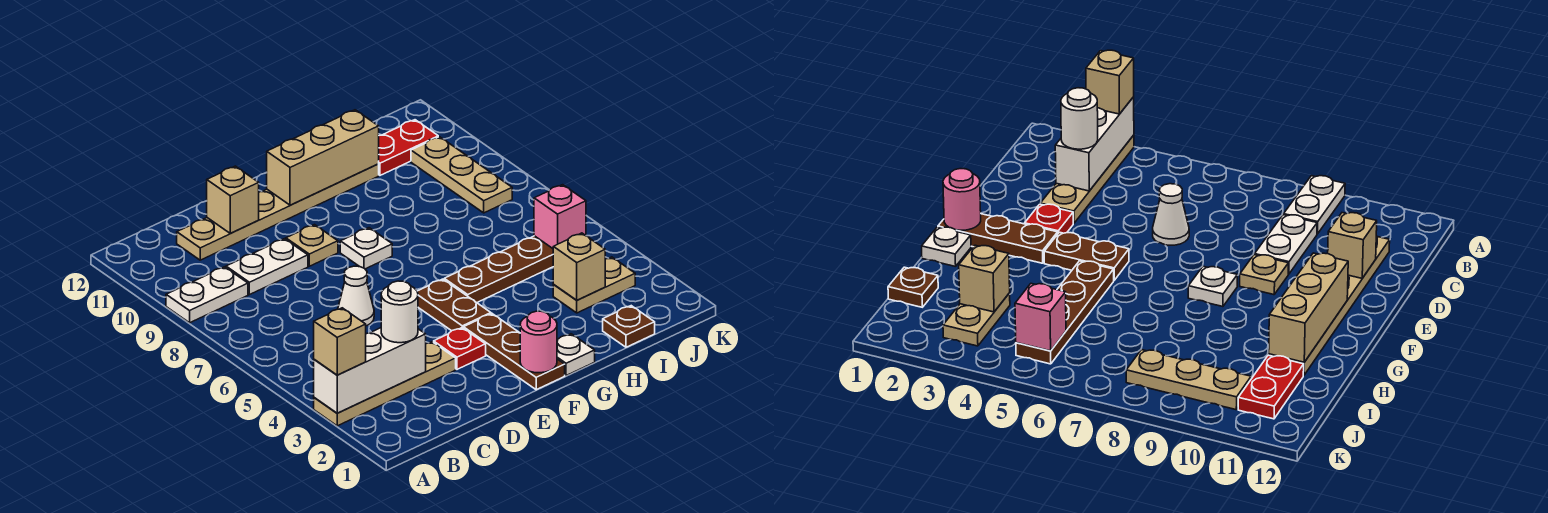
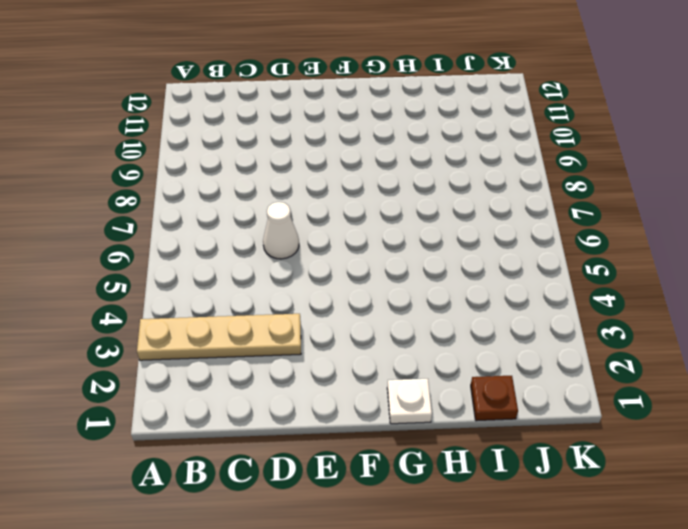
none -> white 1x2 plate [166,267,248,323]
none -> white 1x2 plate [226,239,308,295]
none -> tan 1x6 plate [177,164,379,260]

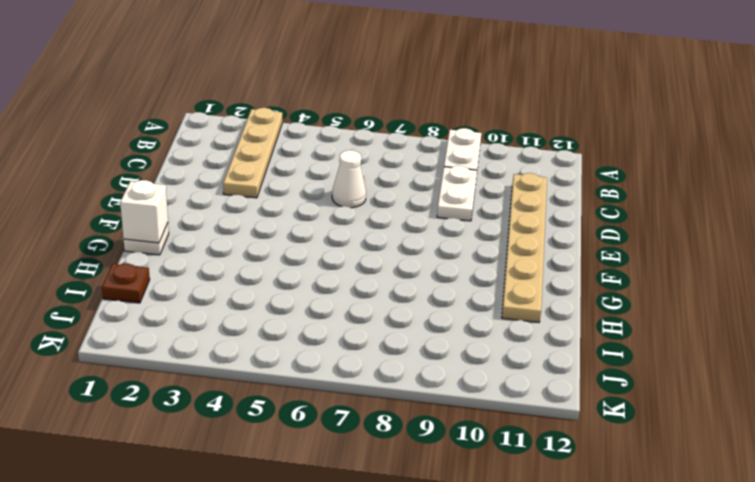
white 1x1 brick [120,180,168,243] -> none
none -> red 1x1 plate [434,328,486,369]
none -> tan 1x1 plate [286,225,338,266]
none -> brown 1x3 plate [464,314,565,390]

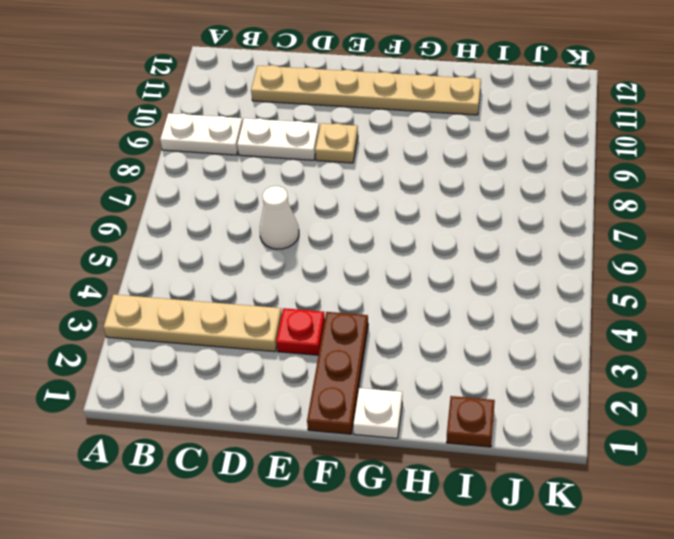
none -> brown 1x2 plate [417,279,491,331]
none -> white 1x1 plate [340,228,392,269]
none -> brown 1x4 plate [444,236,553,303]

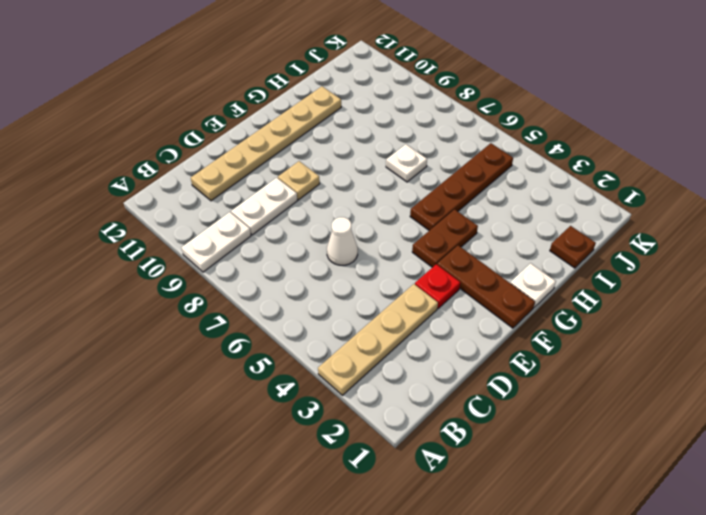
brown 1x2 plate [412,209,478,267] -> brown 1x2 plate turned to [417,279,491,331]
white 1x1 plate [386,144,427,182] -> white 1x1 plate moved to [340,228,392,269]
none -> tan 1x2 plate [553,257,635,313]
none -> red 1x2 plate [379,120,438,175]
none -> tan 1x3 plate [411,137,512,213]

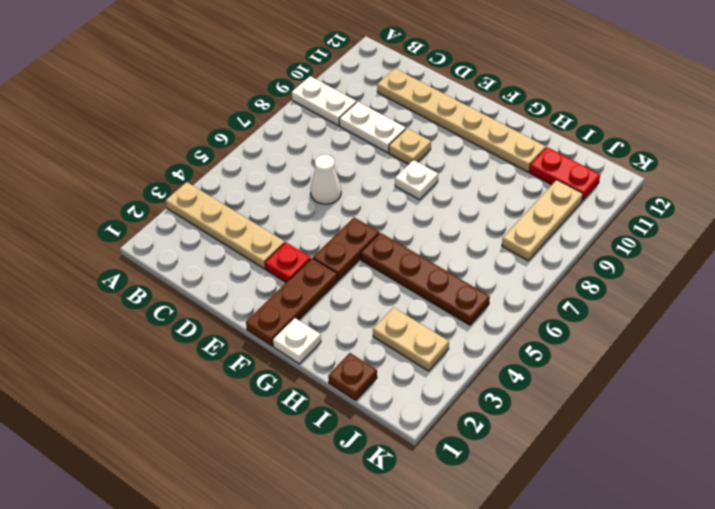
none -> white 1x3 brick [314,328,426,413]
none -> tan 1x1 brick [207,166,259,233]
none -> pink 1x1 round brick [520,311,557,373]

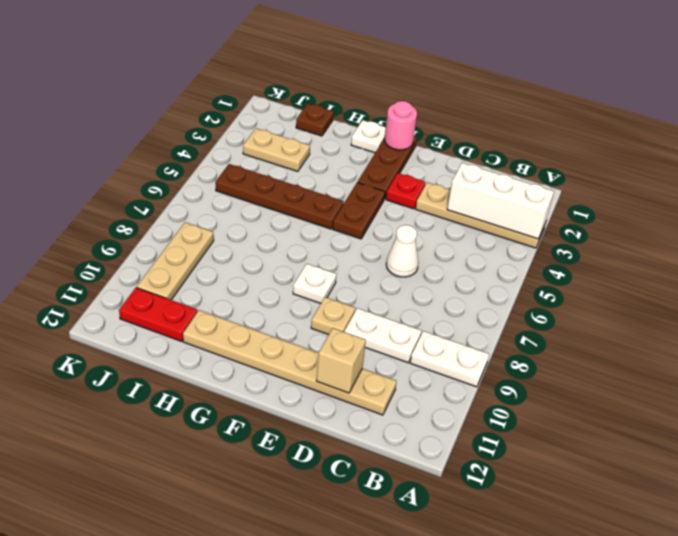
none -> tan 1x3 brick [267,110,379,205]
none -> tan 1x1 brick [553,233,605,300]
none -> pink 1x1 brick [534,185,586,248]

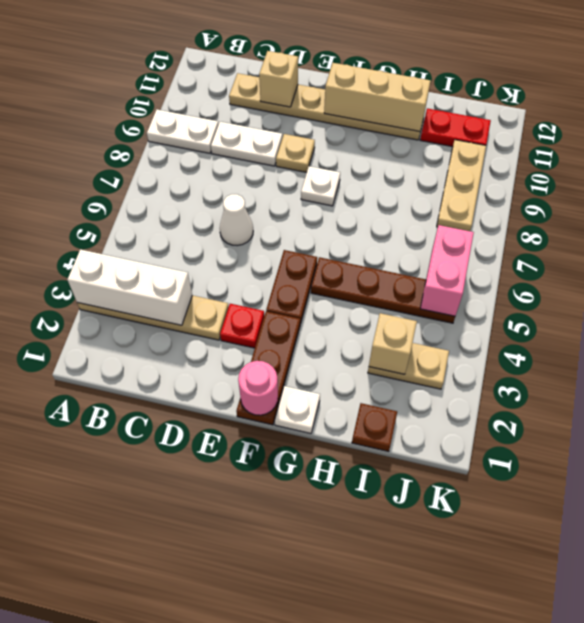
pink 1x2 brick [420,225,474,316] -> pink 1x1 brick [534,185,586,248]
none -> tan 1x1 brick [314,308,366,375]
none -> white 1x1 round brick [381,281,418,343]

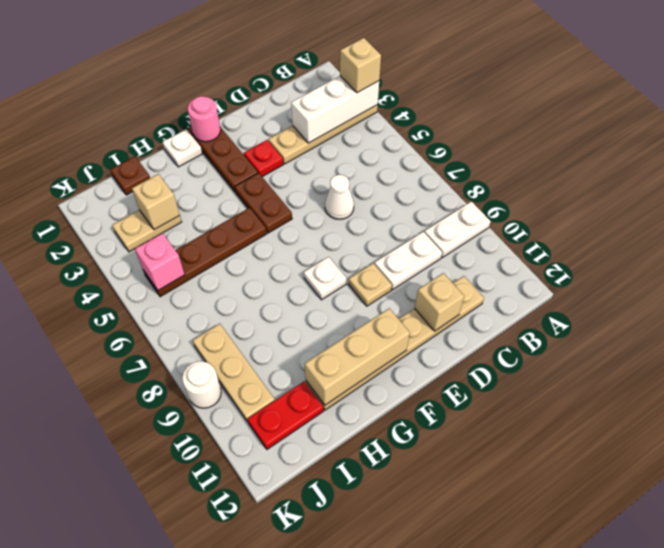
white 1x1 round brick [182,361,221,408] -> white 1x1 round brick moved to [381,281,418,343]

